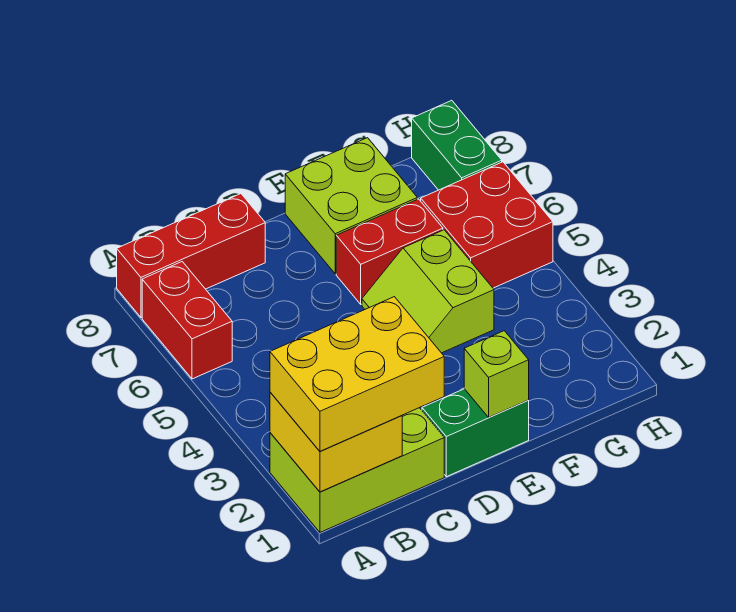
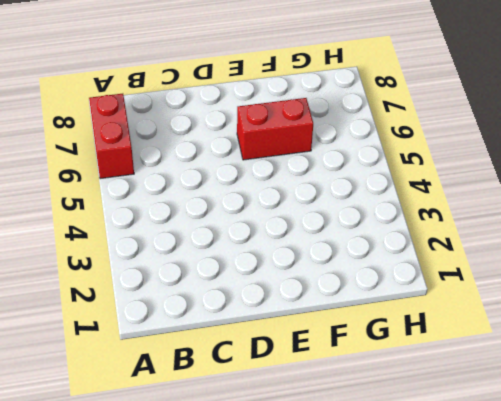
none -> lime 2x3 brick [270,408,444,532]
none -> red 1x3 brick [117,194,265,317]
none -> green 1x2 brick [422,389,529,477]

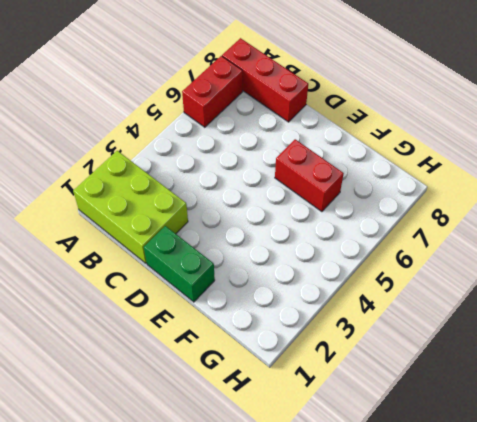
none -> lime 2x2 slope [362,230,494,353]
none -> lime 2x2 brick [285,138,417,274]
none -> red 2x2 brick [421,162,553,288]

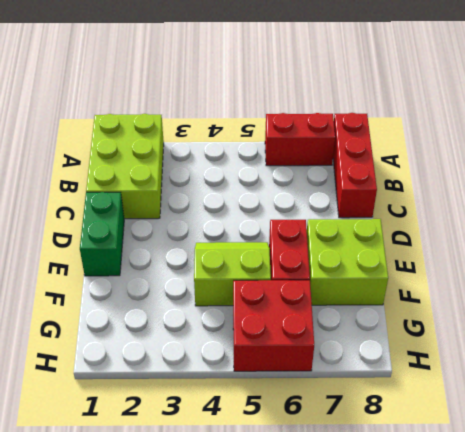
none -> green 1x2 brick [412,100,502,190]
none -> yellow 2x2 brick [270,392,402,492]
none -> lime 1x1 brick [464,331,529,417]

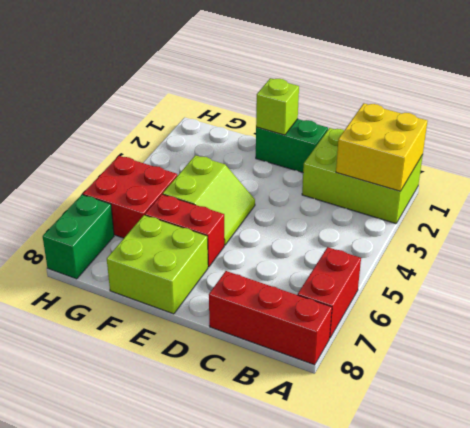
none -> yellow 2x3 brick [270,297,444,451]

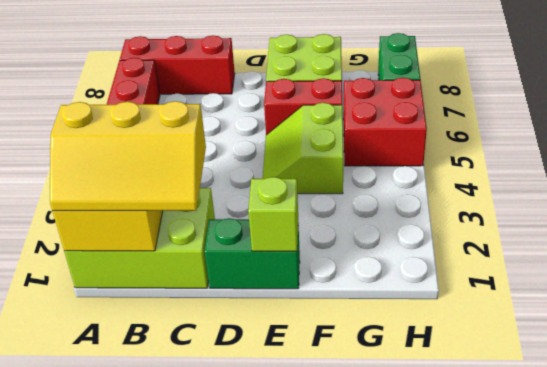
yellow 2x3 slope [50,101,206,211] -> yellow 2x3 brick [270,297,444,451]

